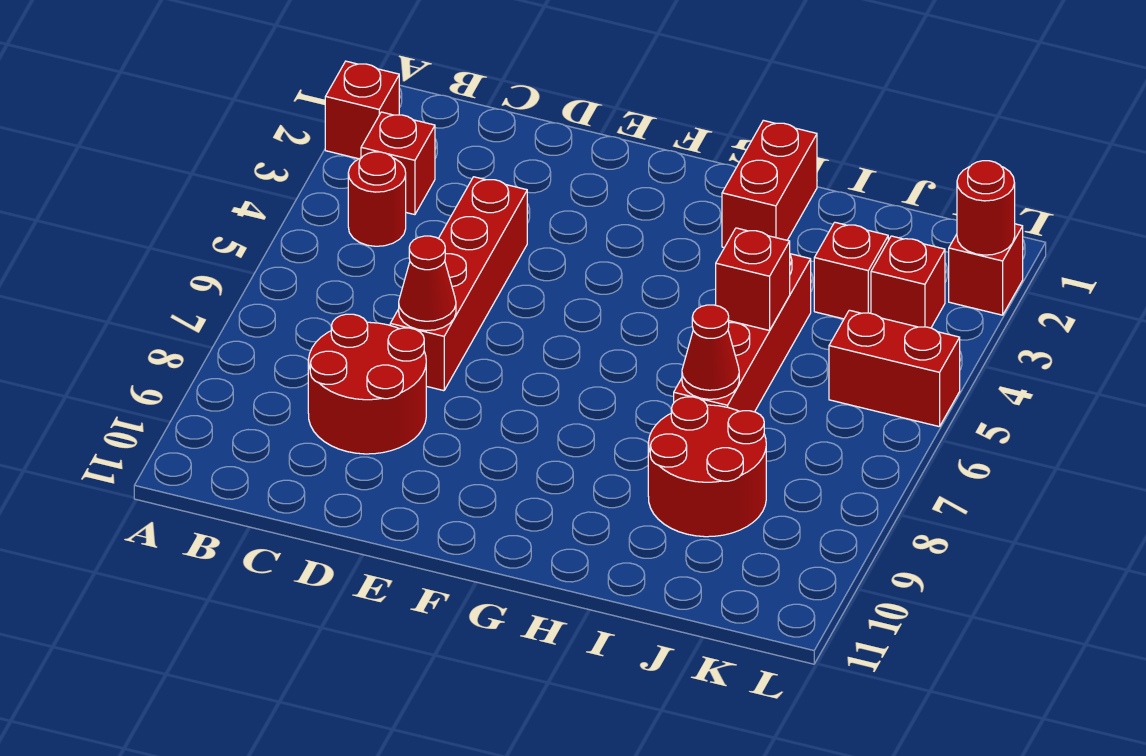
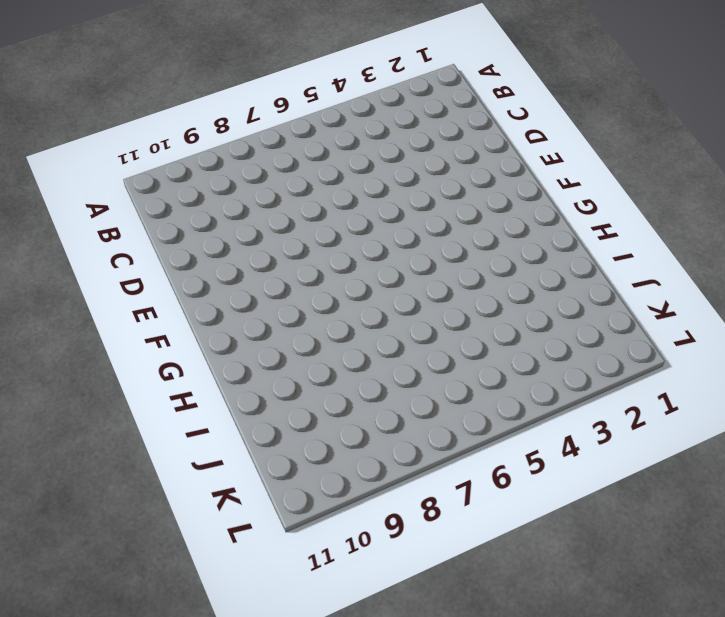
none -> red 1x1 brick [325,61,399,159]
none -> red 1x1 brick [361,112,435,215]
none -> red 1x1 round brick [348,152,406,246]

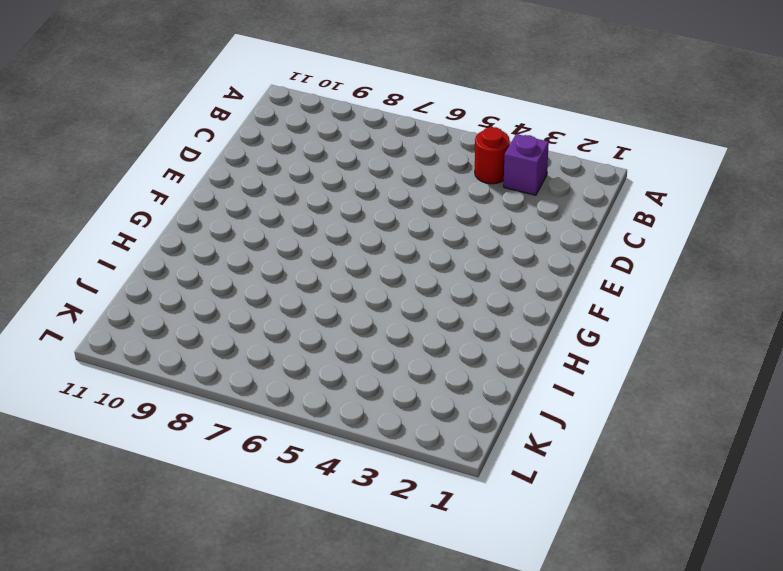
purple 1x1 brick [504,134,549,195] -> red 1x1 brick [361,112,435,215]
none -> red 1x1 brick [325,61,399,159]
none -> red 2x2 round brick [308,314,426,454]
none -> red 1x4 brick [390,177,527,391]

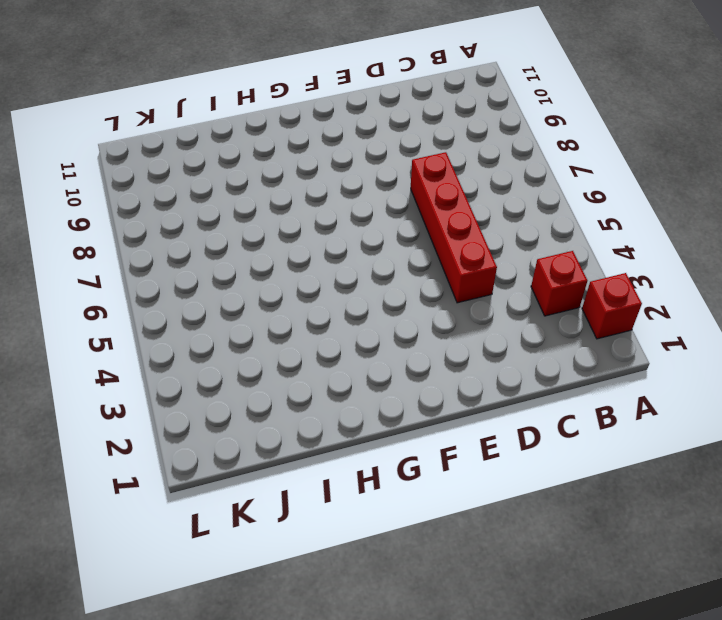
none -> red 1x1 round brick [348,152,406,246]
none -> red 2x2 round brick [308,314,426,454]
none -> red 1x2 brick [722,120,817,248]

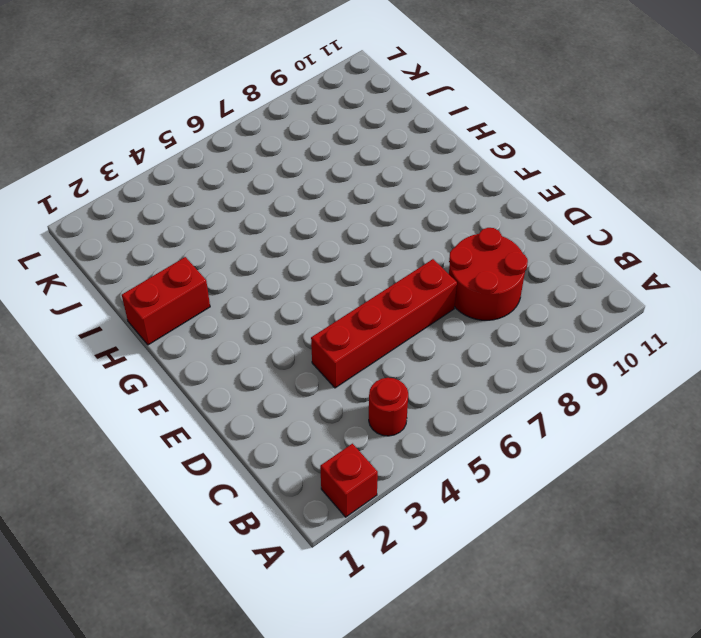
none -> red 1x1 brick [361,112,435,215]
none -> red 1x4 brick [674,254,811,412]
none -> red 2x2 round brick [648,397,766,537]

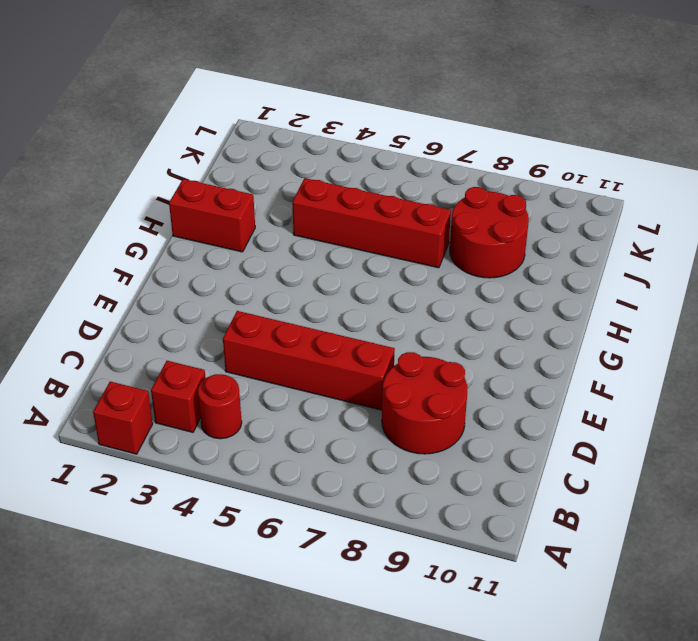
none -> red 1x1 brick [814,222,888,319]
none -> red 1x1 brick [871,236,945,328]
none -> red 1x2 brick [829,310,960,427]

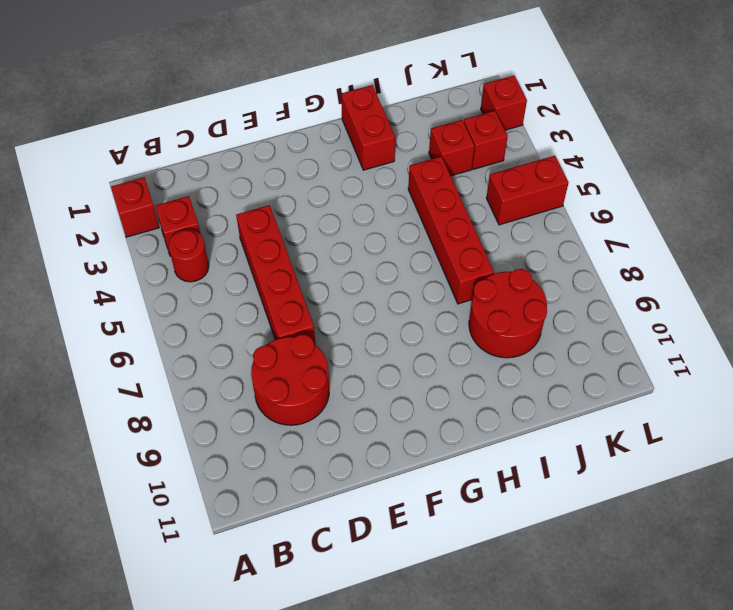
none -> red 1x1 cone [399,236,456,331]
none -> red 1x1 brick [716,228,790,330]
none -> red 1x1 cone [682,305,739,399]

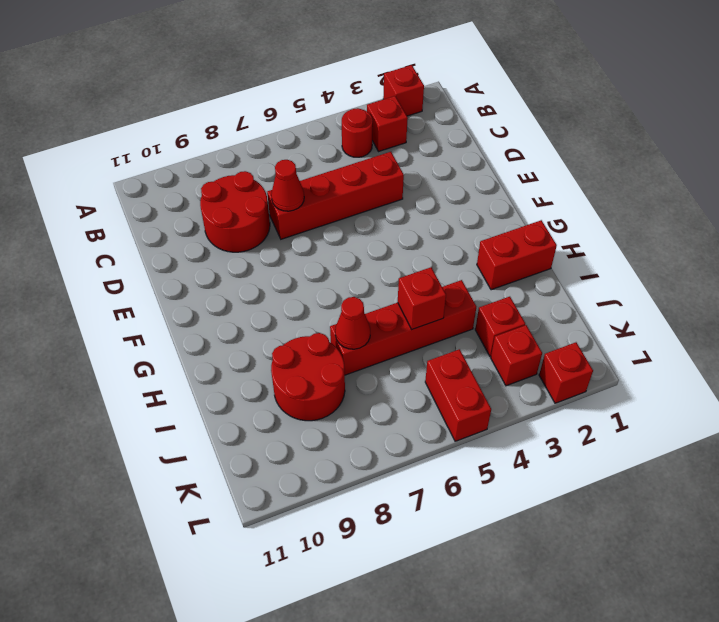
none -> red 1x1 round brick [957,161,1015,255]

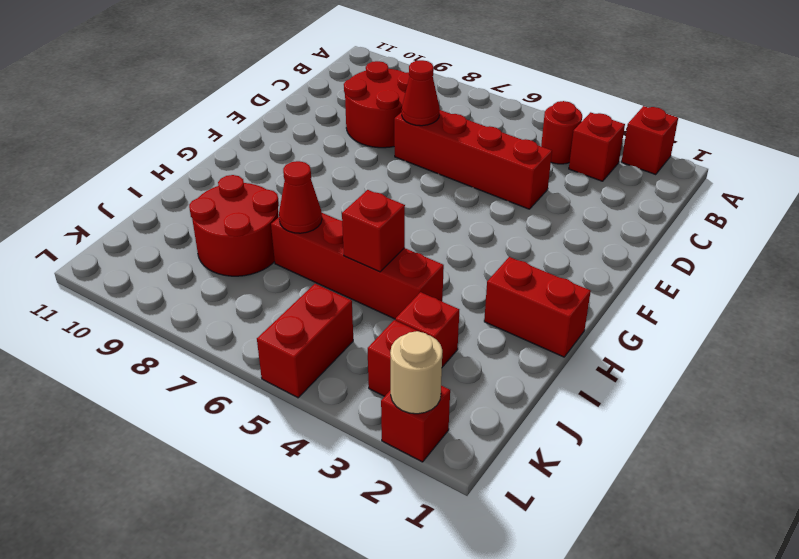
tan 1x1 round brick [390,331,442,414] -> red 1x1 round brick [957,161,1015,255]

